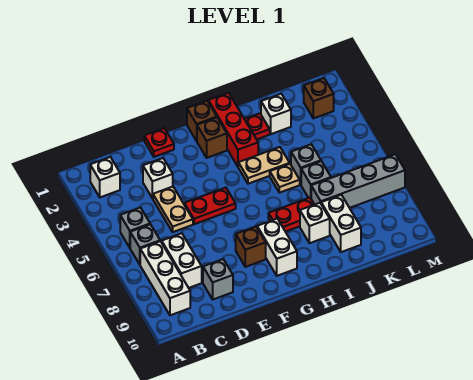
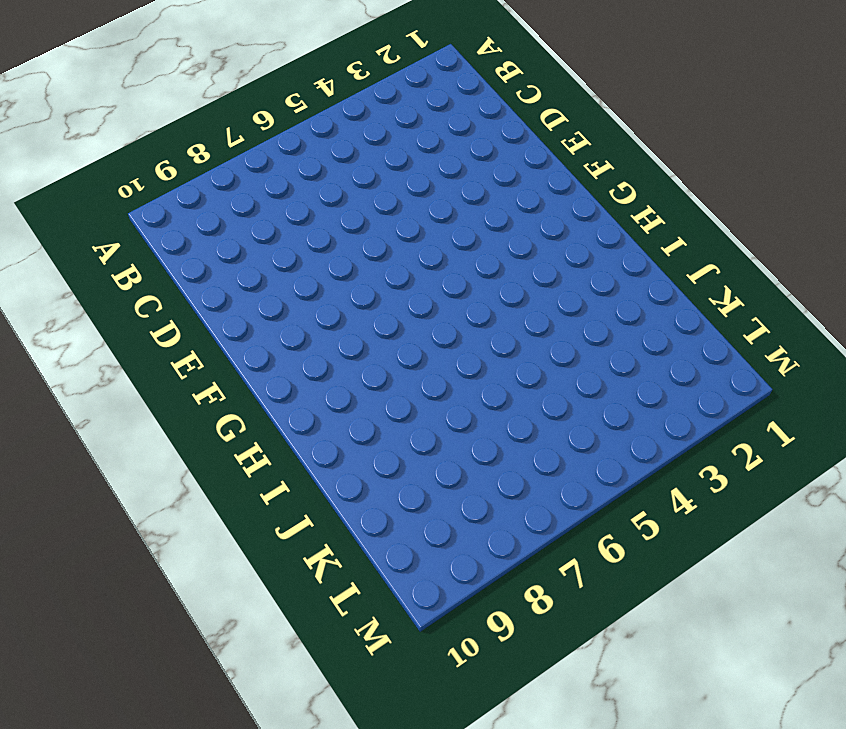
none -> white 1x1 brick [90,157,120,197]
none -> grey 1x1 brick [120,208,150,247]
none -> grey 1x1 brick [130,224,160,264]

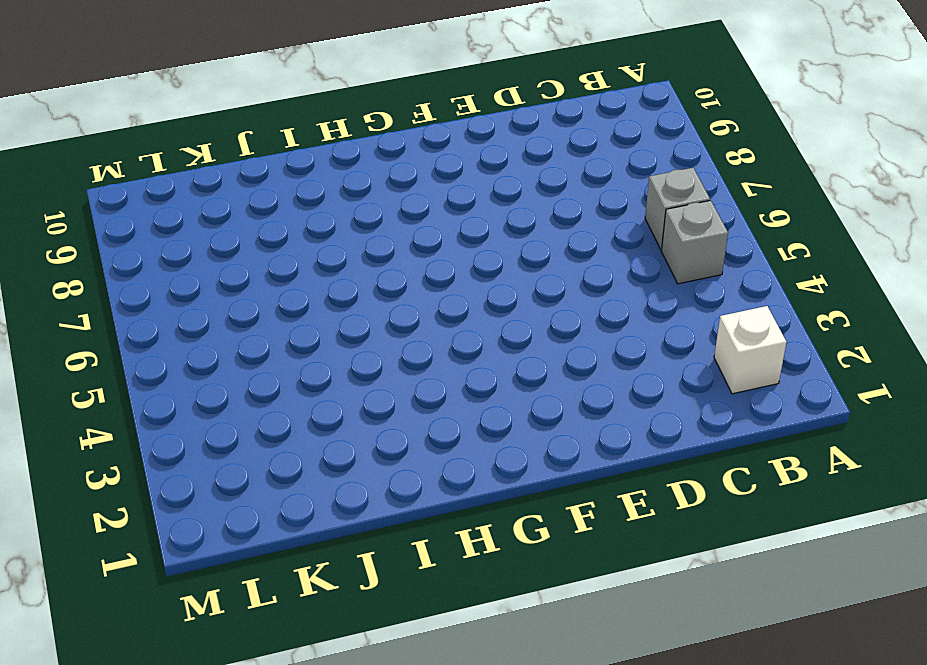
none -> white 1x3 brick [140,241,190,315]
none -> white 1x2 brick [162,233,202,288]
none -> white 1x1 brick [143,158,173,199]

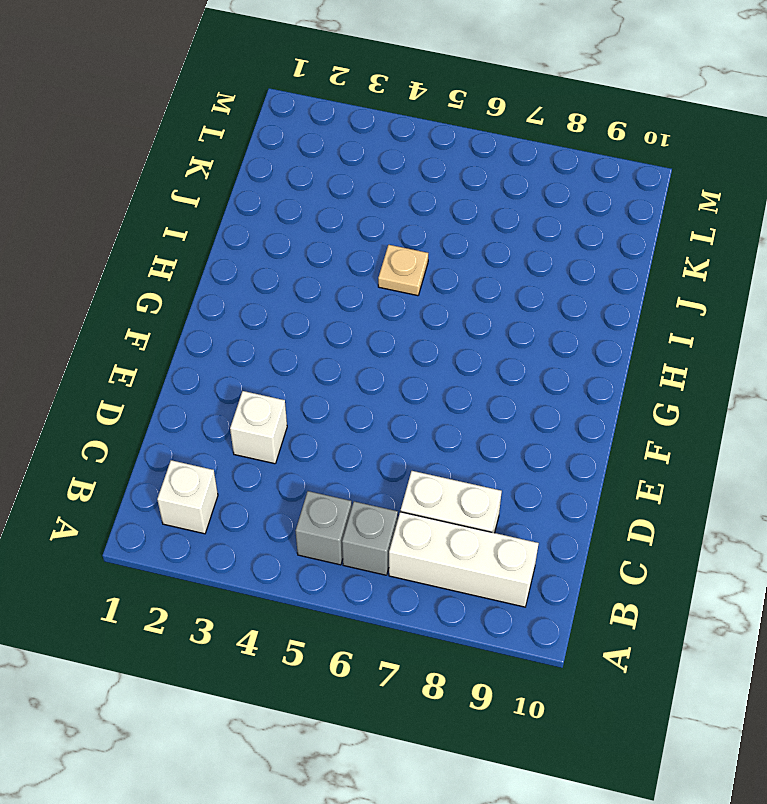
none -> tan 1x2 plate [153,187,193,232]
none -> grey 1x1 brick [203,259,233,299]
none -> red 1x1 plate [144,128,174,157]

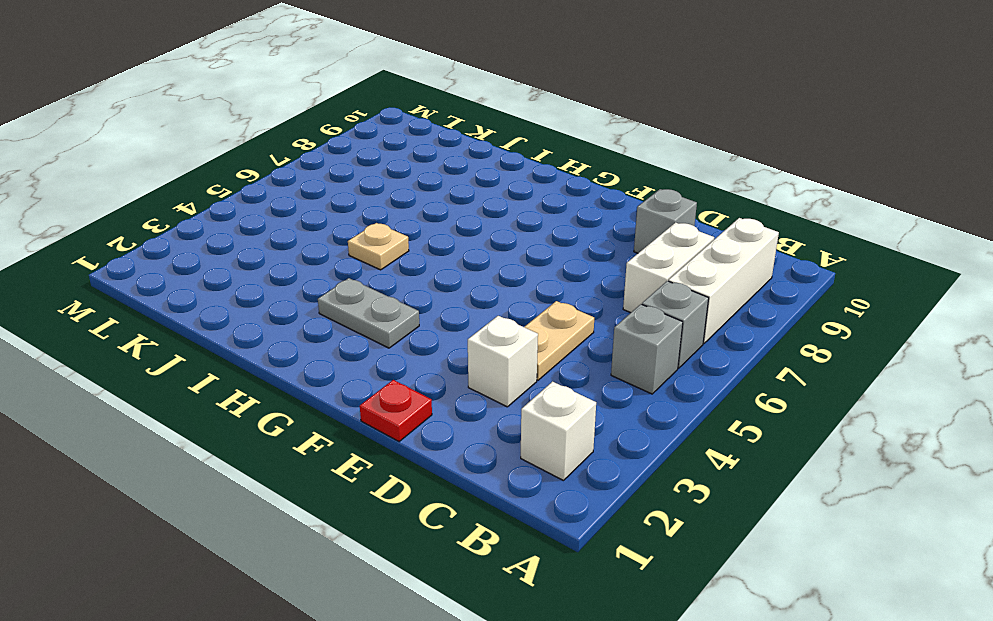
grey 1x2 plate [318,278,419,348] -> red 1x3 brick [208,93,258,166]
none -> red 1x2 plate [184,188,236,224]
none -> brown 1x1 brick [236,226,266,267]
none -> brown 1x1 brick [187,101,217,141]

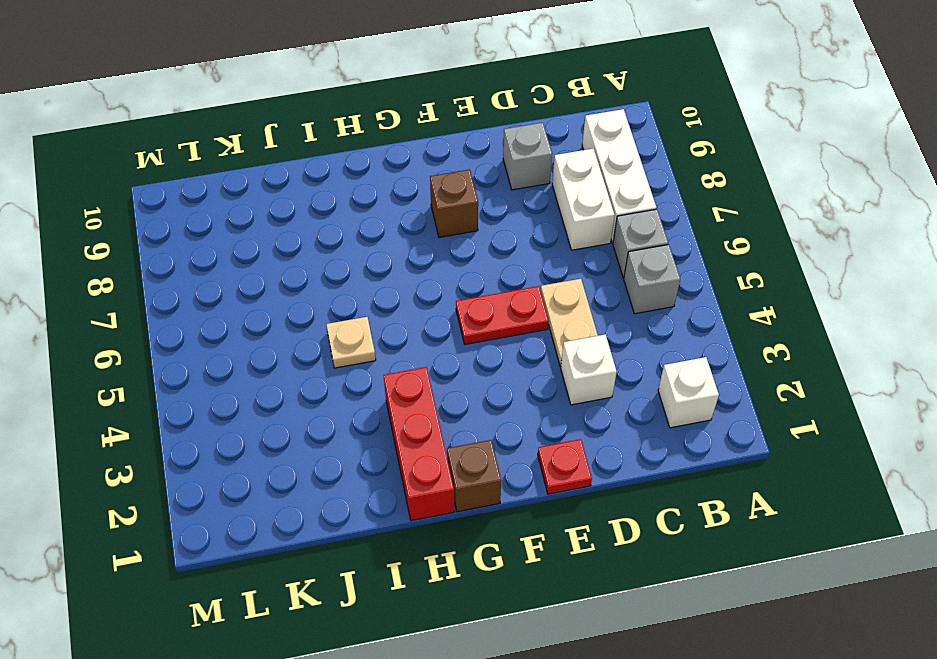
none -> brown 1x1 brick [197,118,227,158]
none -> white 1x2 brick [257,219,297,276]
none -> tan 1x2 plate [238,147,290,184]

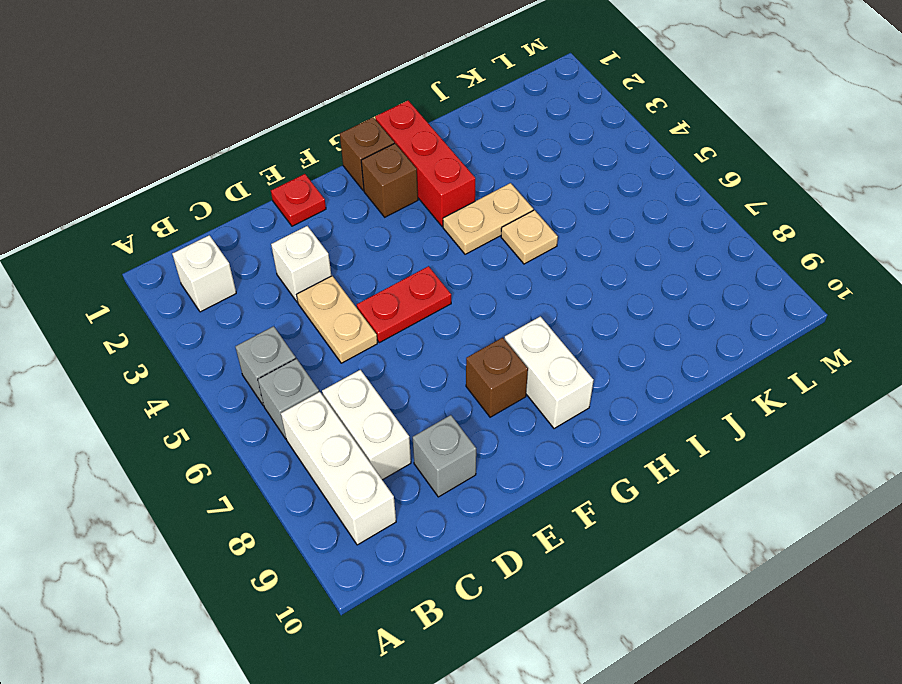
none -> red 1x2 plate [268,198,314,232]
none -> red 1x1 plate [245,113,270,139]
none -> white 1x1 brick [300,203,330,243]

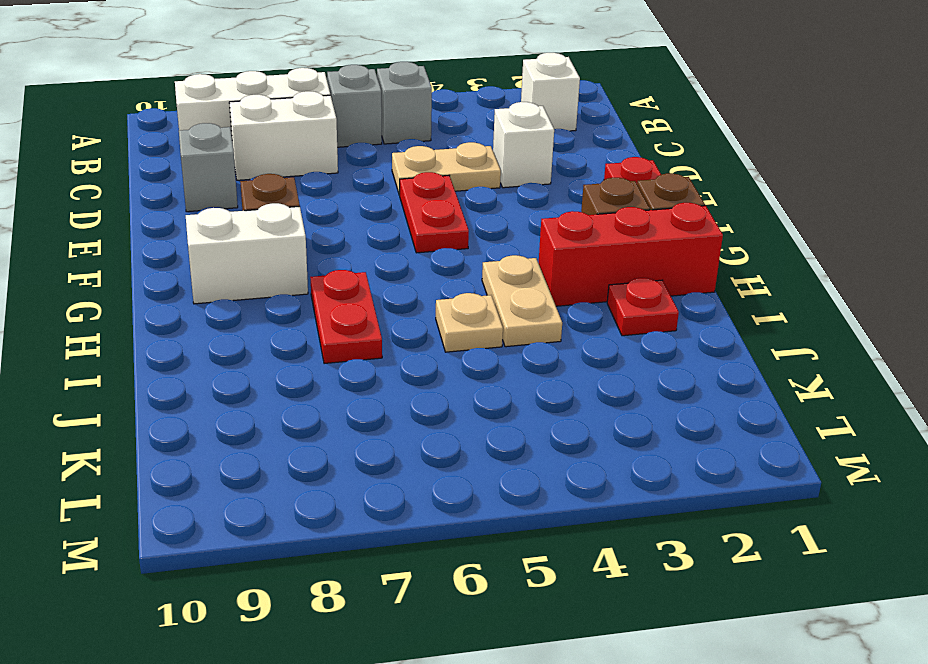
none -> white 1x1 brick [300,203,330,243]
none -> white 1x1 brick [261,94,291,134]
none -> grey 1x1 brick [291,144,321,184]

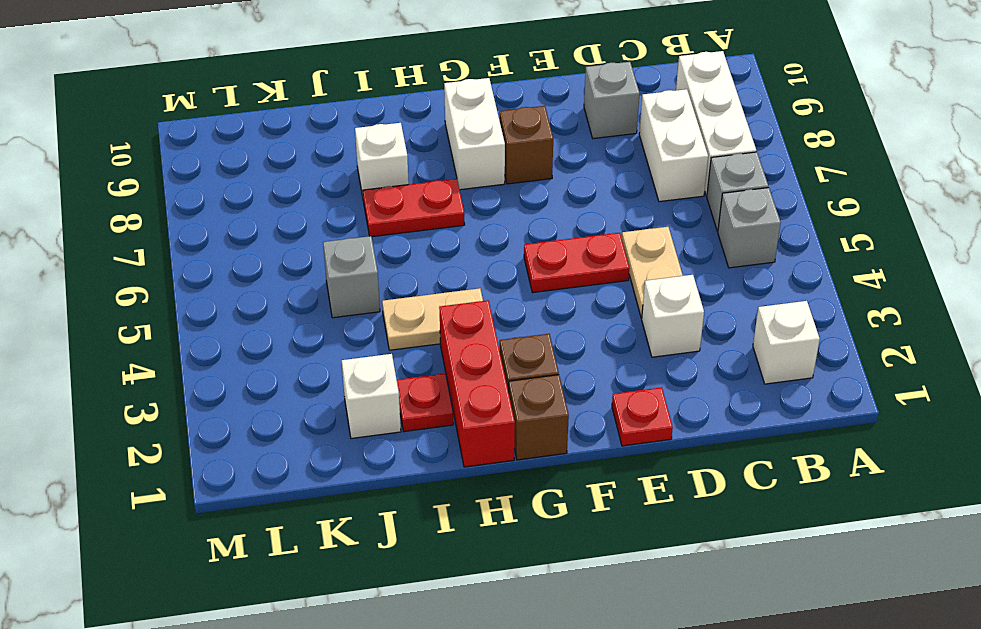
none -> tan 1x1 plate [270,164,300,193]
none -> grey 1x1 brick [301,161,331,198]
none -> grey 1x4 brick [311,154,405,208]

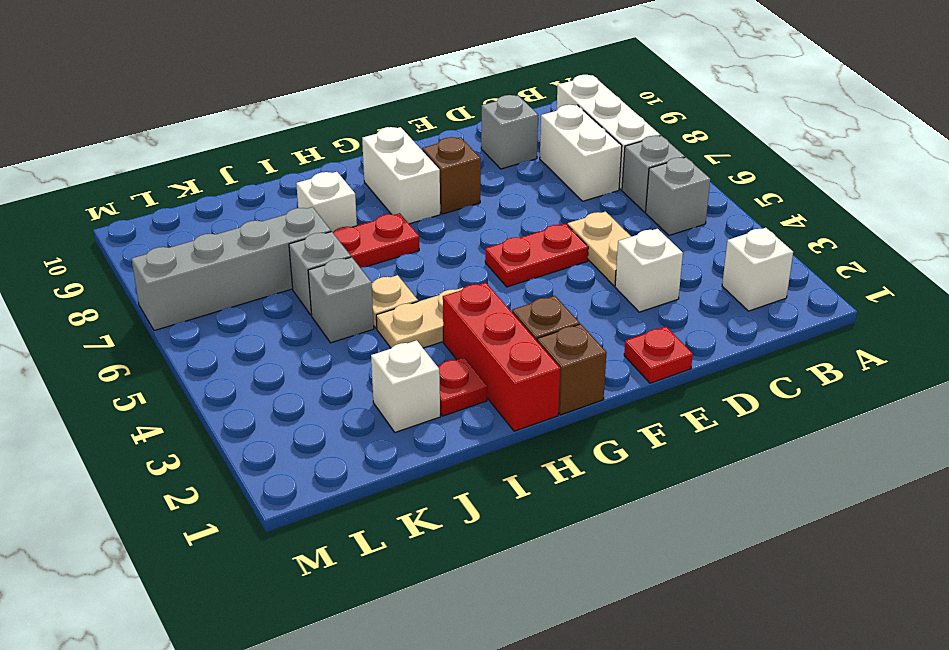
none -> white 1x2 brick [321,195,361,252]
none -> brown 1x1 brick [304,78,334,118]

